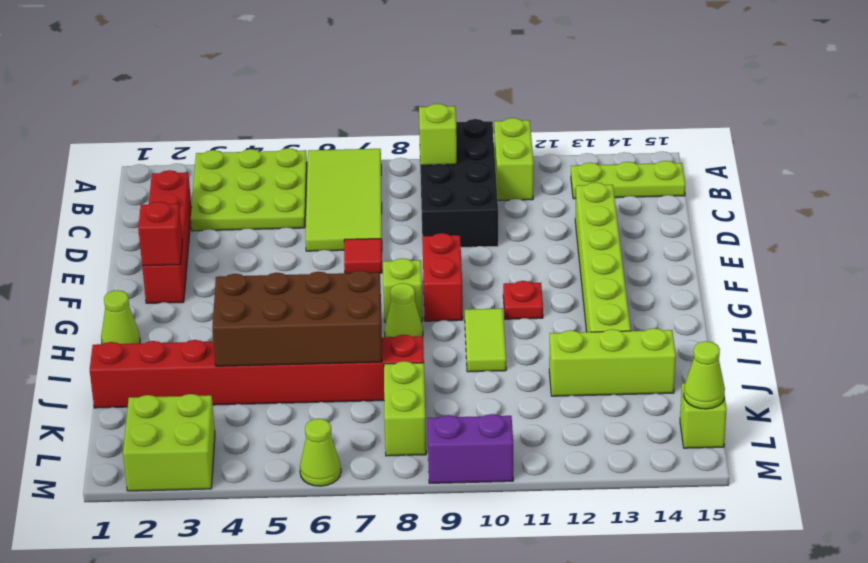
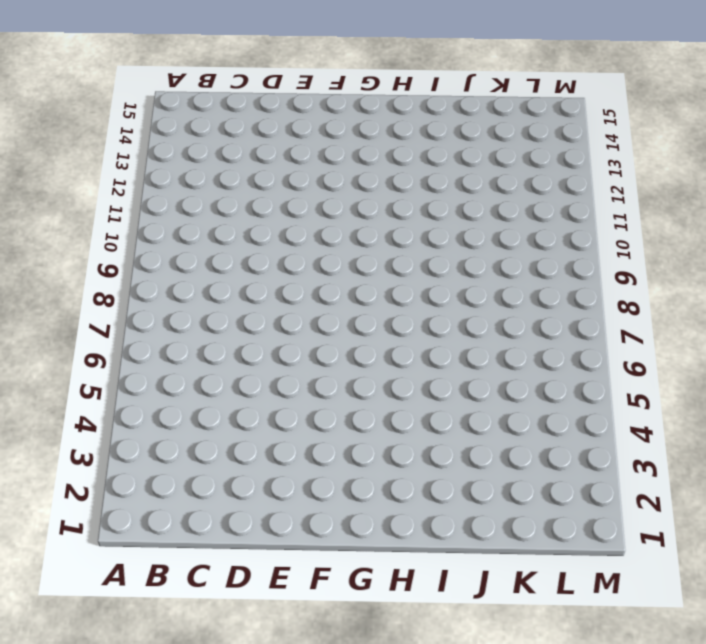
none -> lime 3x3 plate [191,148,307,231]
none -> lime 2x4 tile [306,149,382,251]
none -> black 2x4 brick [419,119,498,247]

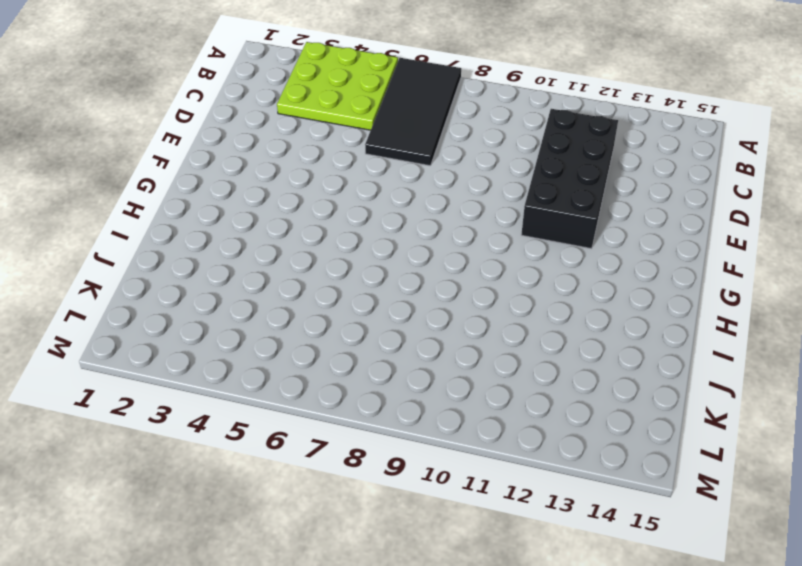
black 2x4 tile [365,58,461,166] -> lime 2x4 tile [306,149,382,251]
black 2x4 brick [521,109,618,249] -> black 2x4 brick moved to [419,119,498,247]
none -> lime 1x2 brick [494,118,534,200]
none -> lime 1x3 plate [571,161,685,199]
none -> red 1x4 brick [142,170,191,303]

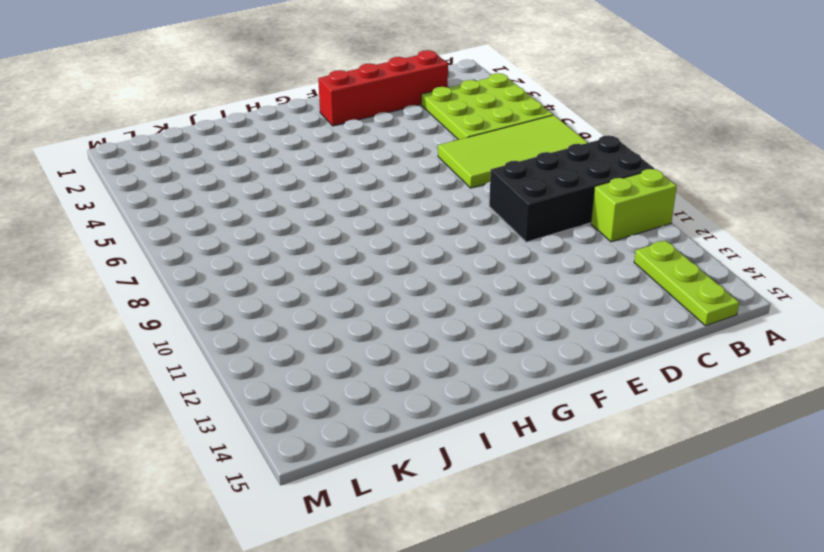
none -> lime 1x6 brick [575,182,631,332]
none -> red 1x1 tile [344,239,382,273]
none -> red 1x2 brick [422,233,463,321]

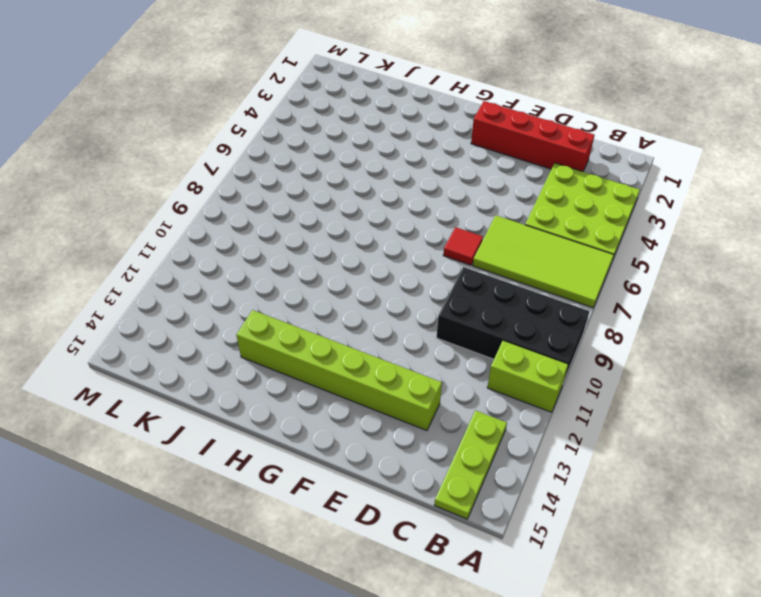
none -> red 1x2 brick [422,233,463,321]
none -> lime 1x1 brick [383,258,423,322]
none -> red 1x1 plate [503,281,543,319]

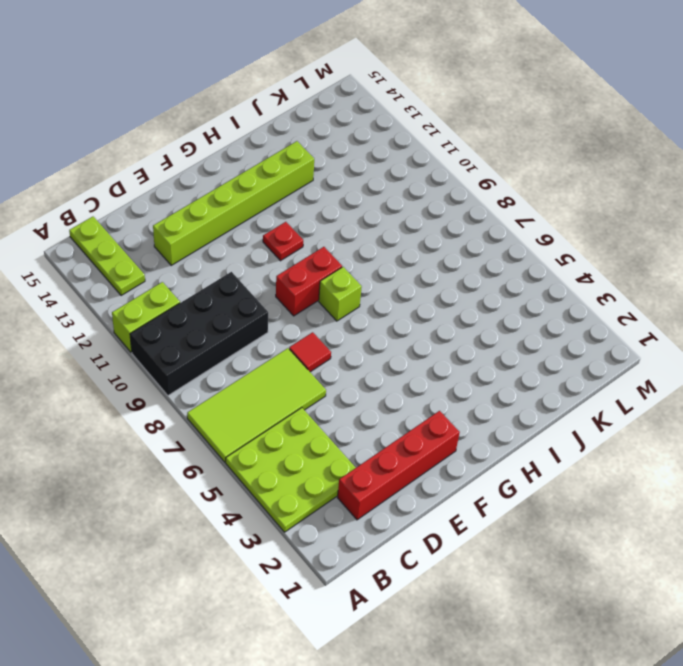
none -> lime 1x1 cone [101,290,140,344]
none -> lime 1x1 cone [384,283,423,337]
none -> lime 1x2 tile [465,308,506,372]

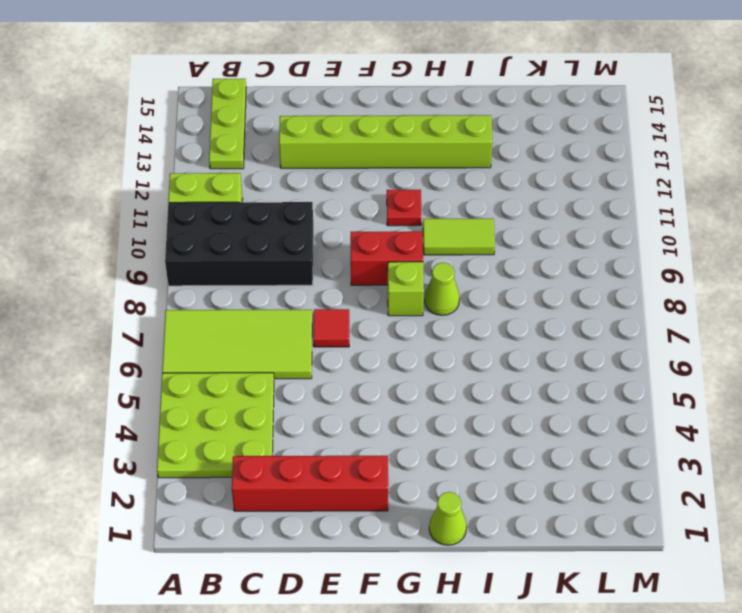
none -> red 1x8 brick [90,335,424,408]
none -> lime 1x3 brick [549,328,676,396]
none -> lime 1x2 brick [384,361,426,456]

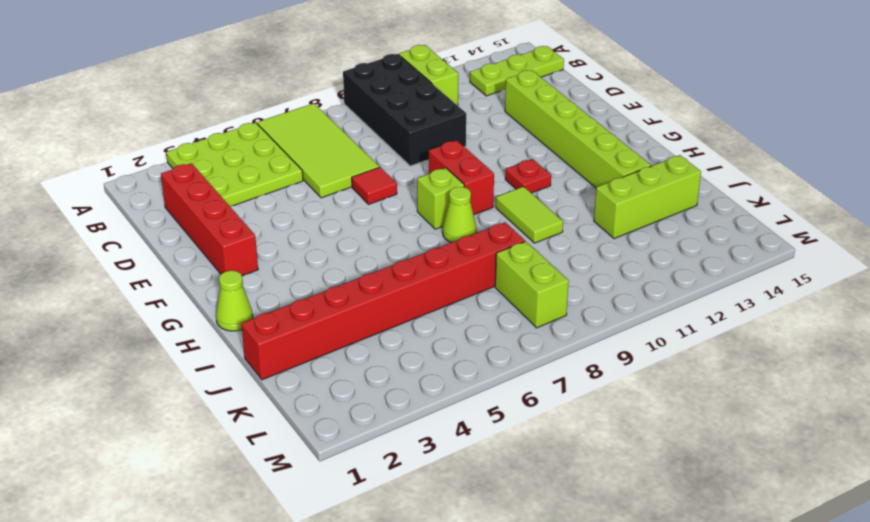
none -> lime 2x2 brick [123,394,215,491]
none -> lime 1x1 brick [680,383,727,448]
none -> lime 1x1 cone [300,419,341,486]

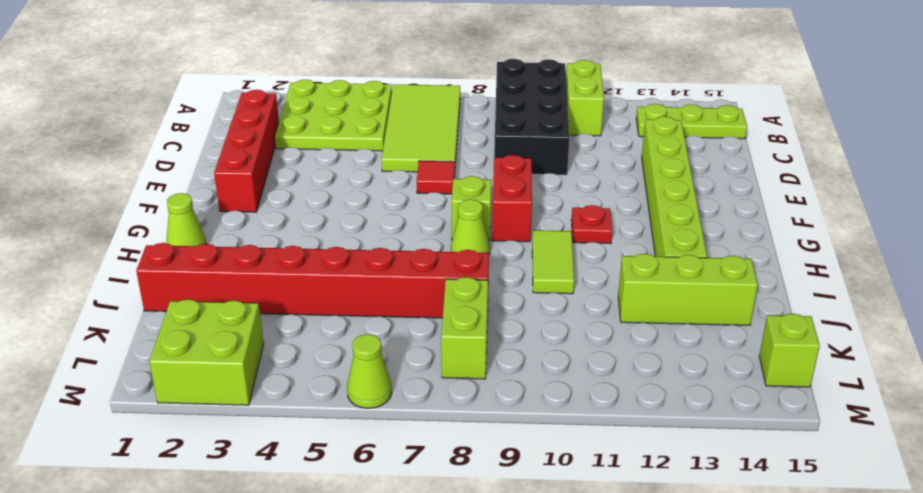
none -> purple 1x2 brick [428,414,513,483]
none -> lime 1x1 brick [419,104,457,165]
none -> red 1x1 brick [138,202,182,266]

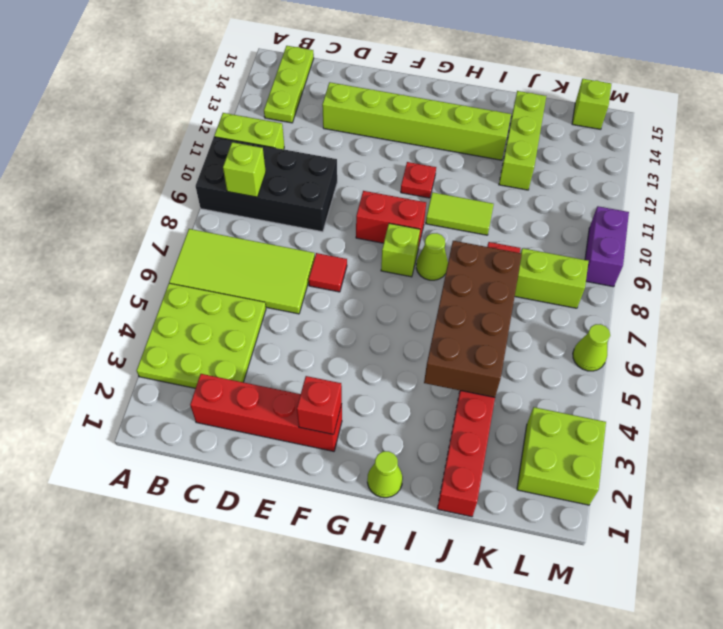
none -> lime 1x1 cone [684,341,725,409]

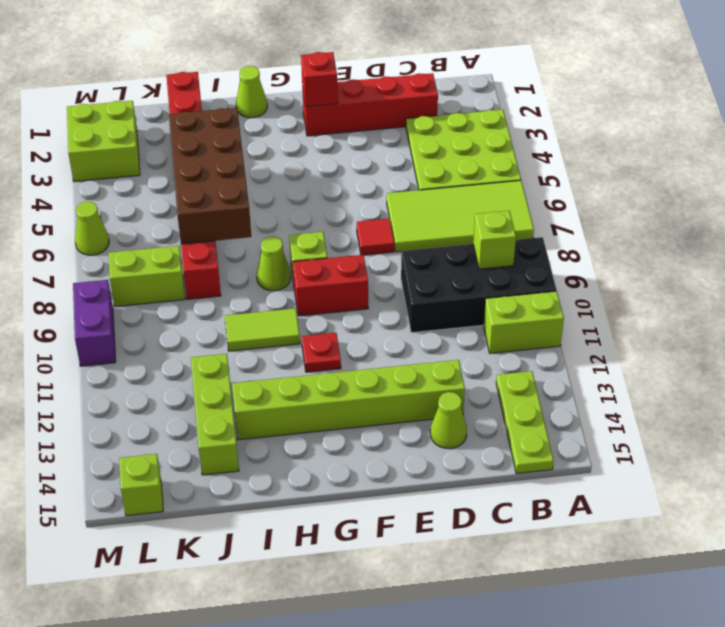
lime 1x1 cone [430,392,467,449] -> lime 1x1 cone moved to [684,341,725,409]

